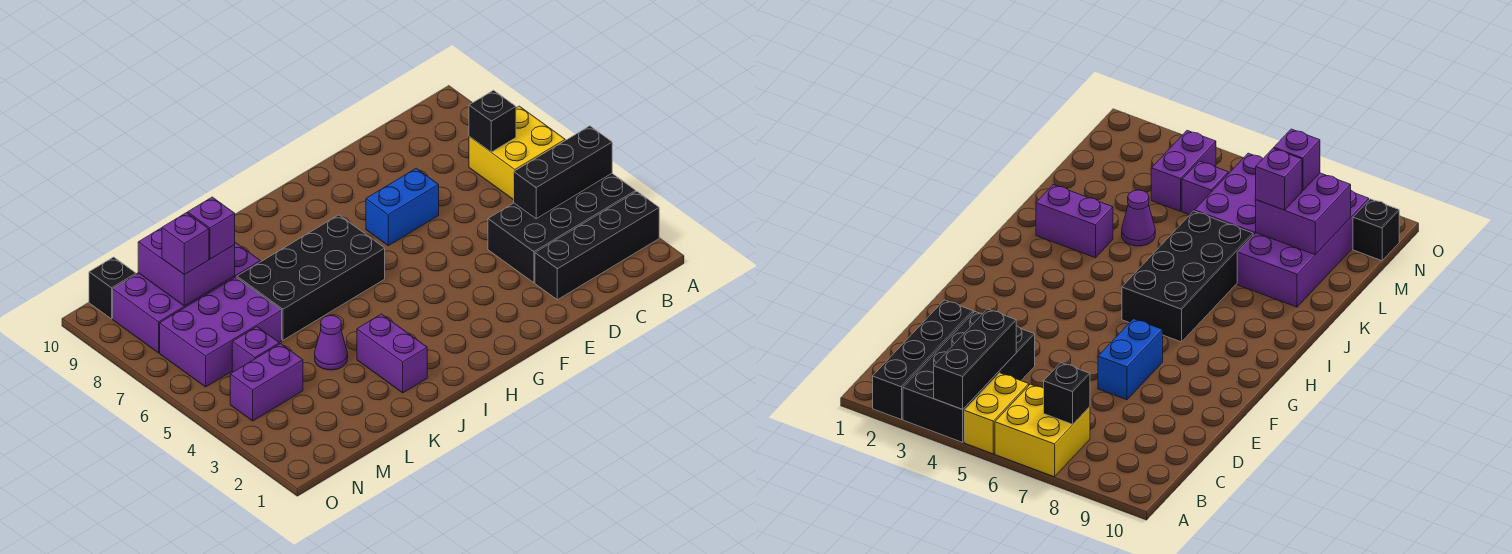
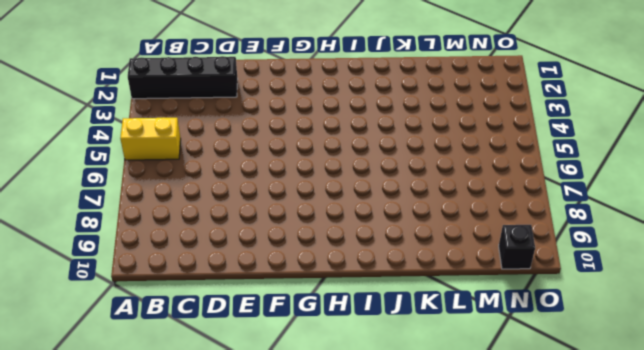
none -> black 2x4 brick [488,174,636,283]
none -> yellow 2x2 brick [469,106,565,200]
none -> blue 1x2 brick [366,168,439,246]

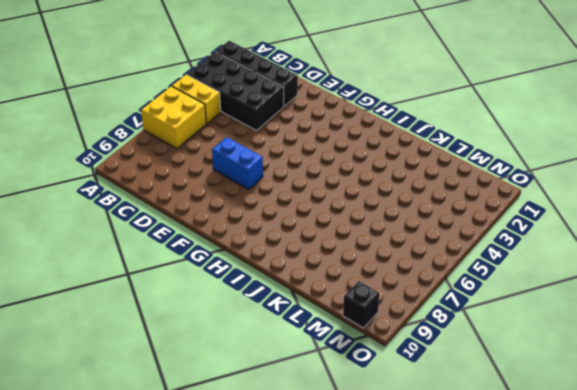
none -> black 2x4 brick [237,215,385,340]
none -> purple 1x2 brick [357,314,427,393]
none -> purple 1x1 cone [315,316,348,370]

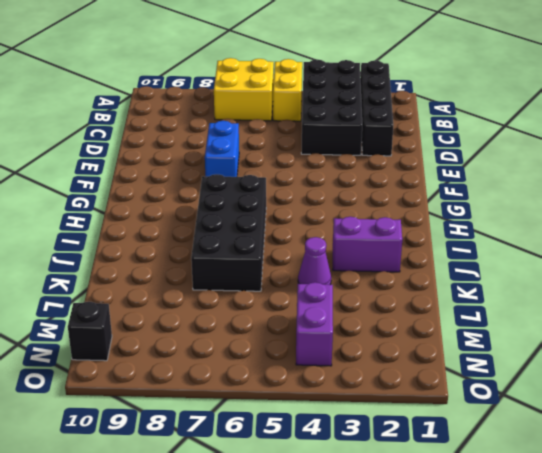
none -> purple 2x4 brick [113,243,260,353]
none -> purple 2x3 brick [160,277,282,387]
none -> purple 1x1 brick [232,327,279,372]

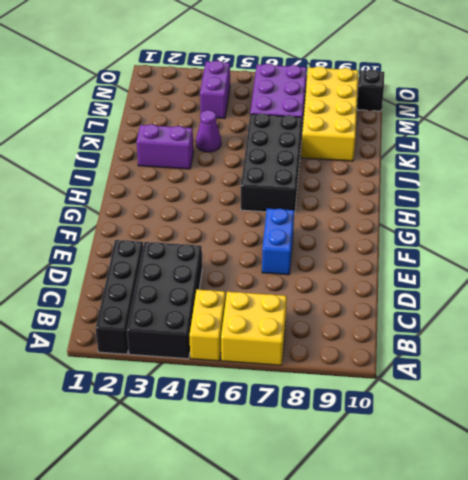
yellow 2x4 brick [301,67,358,161] -> purple 2x4 brick [113,243,260,353]
none -> purple 1x1 brick [232,327,279,372]
none -> black 1x3 brick [514,126,612,219]
none -> black 1x1 brick [469,90,516,152]

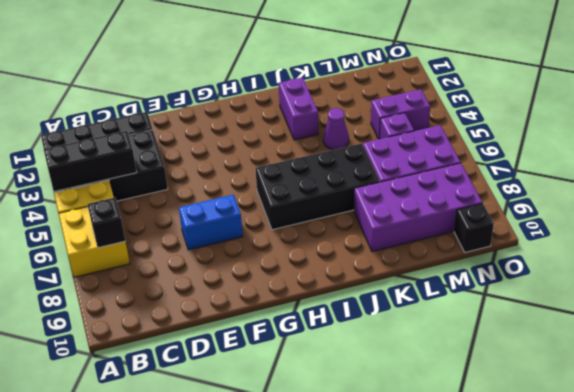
none -> purple 2x2 brick [138,212,235,306]
none -> purple 1x1 brick [188,197,235,259]
none -> purple 1x1 brick [162,213,209,275]

